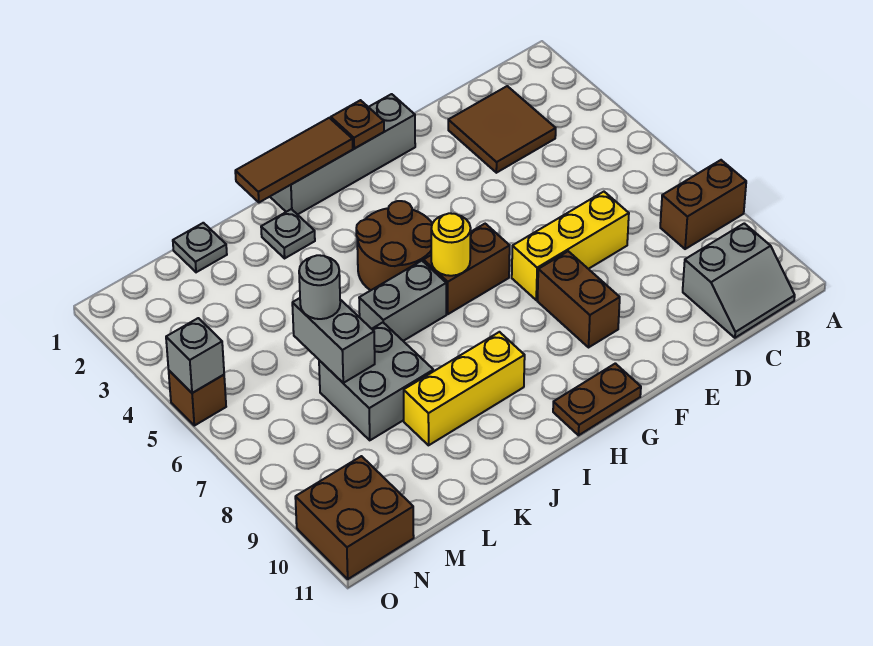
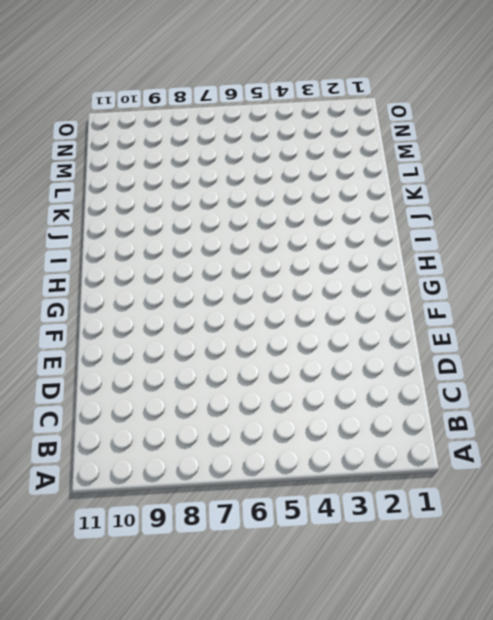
none -> brown 1x2 brick [660,160,746,249]
none -> grey 2x2 slope [683,223,795,338]
none -> brown 2x2 tile [448,86,556,173]

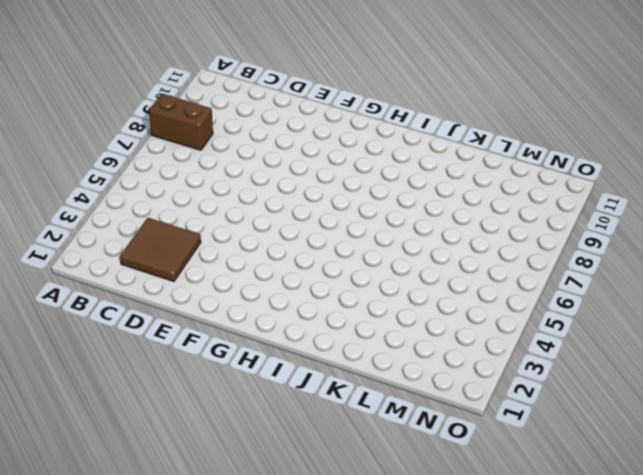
none -> grey 2x2 slope [683,223,795,338]
none -> yellow 1x3 brick [512,192,629,300]
none -> grey 1x4 brick [270,94,415,215]

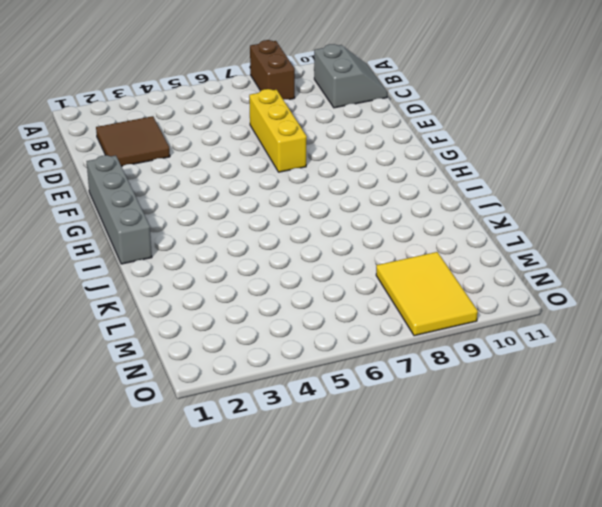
yellow 2x3 tile [376,252,478,336] -> none
none -> brown 1x2 brick [538,251,620,347]
none -> brown 1x2 brick [424,224,510,314]
none -> brown 1x2 plate [553,363,641,435]

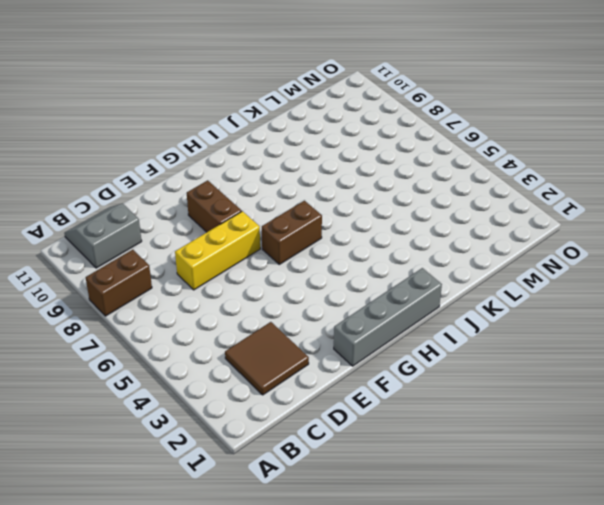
none -> brown 1x2 plate [553,363,641,435]
none -> brown 2x2 round brick [356,201,432,290]
none -> grey 1x2 brick [359,261,446,341]

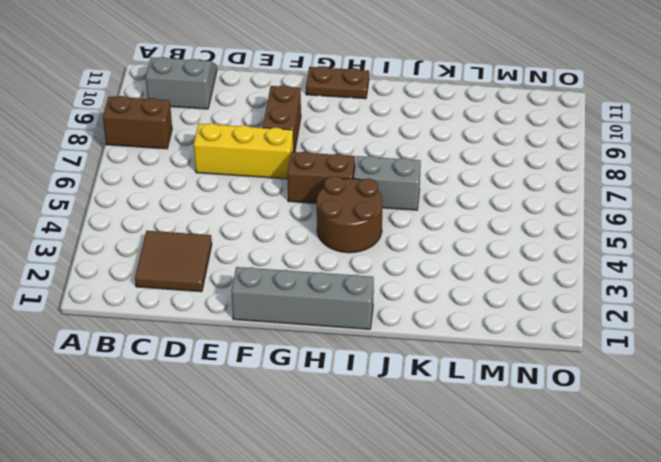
none -> yellow 1x3 brick [404,332,525,445]
none -> grey 1x1 plate [261,209,315,258]
none -> grey 2x2 brick [319,322,433,440]

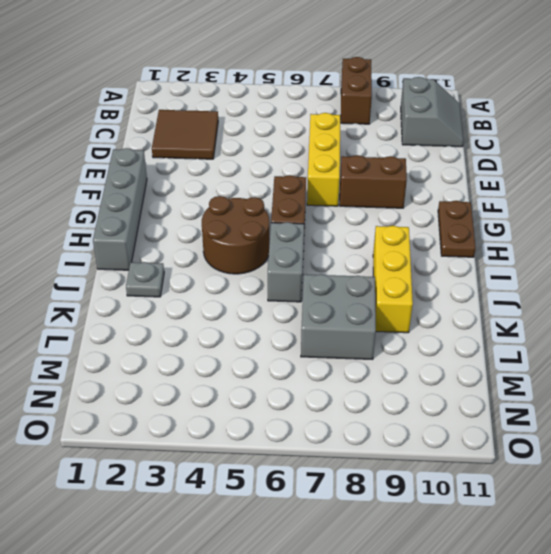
none -> grey 1x1 plate [173,223,227,272]
none -> brown 2x2 brick [295,456,414,579]
none -> brown 1x1 brick [169,371,226,426]

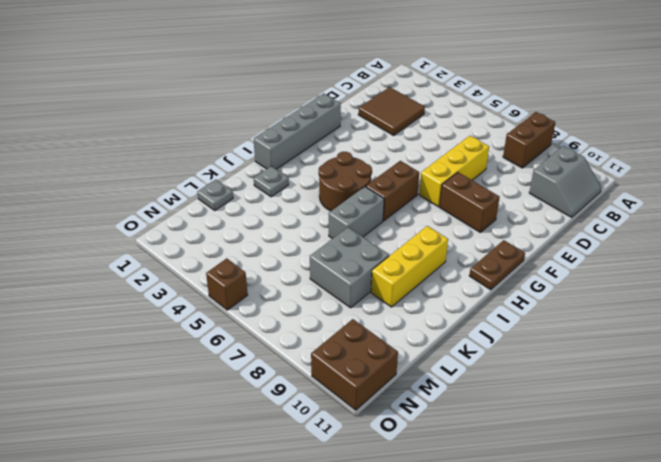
none -> brown 1x1 plate [331,100,384,149]
none -> brown 1x3 tile [235,118,353,202]
none -> yellow 1x1 round brick [431,213,471,276]

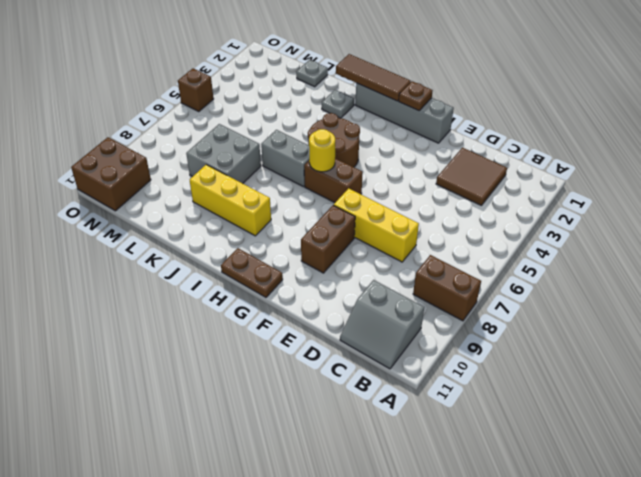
none -> grey 1x2 brick [292,298,375,383]
none -> grey 1x1 brick [166,318,224,393]
none -> grey 1x1 round brick [299,255,340,319]

